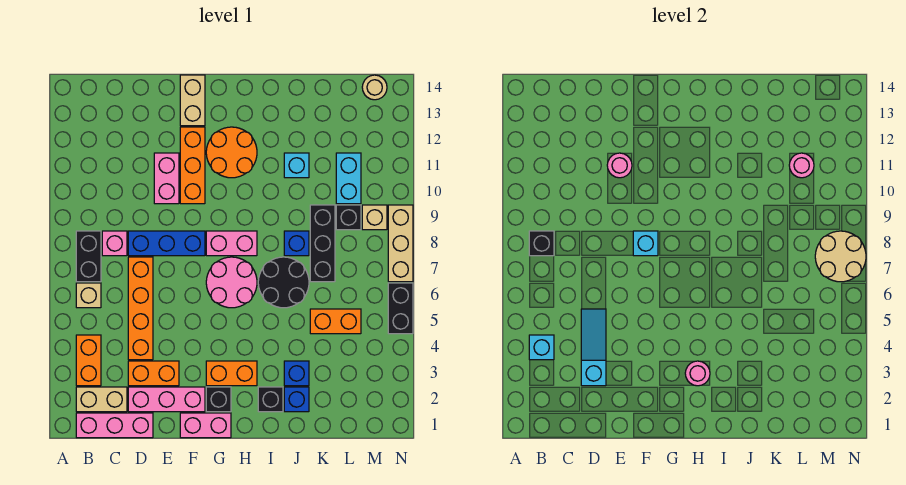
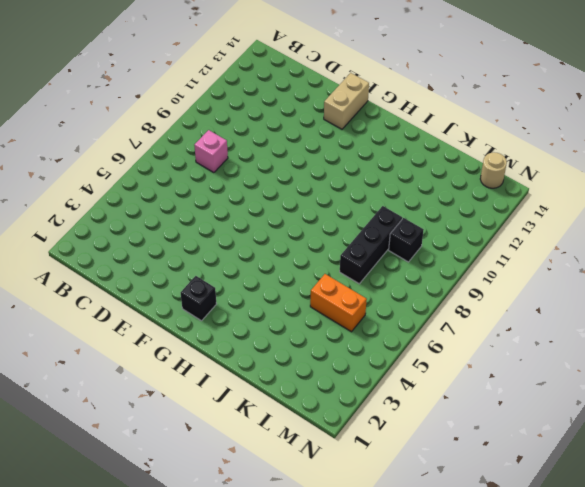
none -> pink 1x3 brick [76,413,153,438]
none -> tan 1x2 brick [76,387,127,412]
none -> orange 1x2 brick [76,335,101,386]
none -> tan 1x1 brick [76,283,101,308]

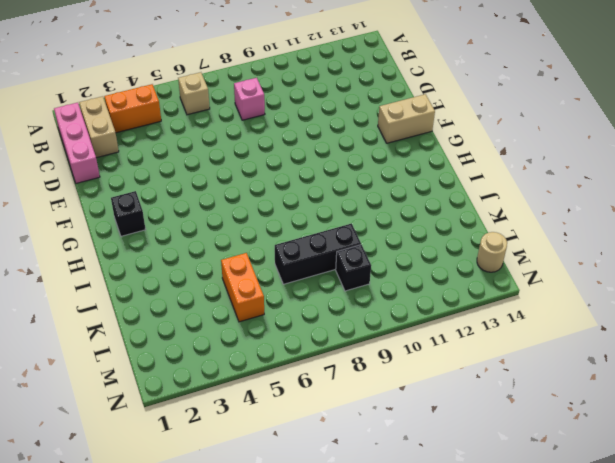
none -> black 1x2 brick [76,231,101,282]
none -> pink 1x3 brick [128,387,205,412]
none -> orange 1x2 brick [128,361,179,386]
none -> orange 1x4 brick [128,257,153,360]

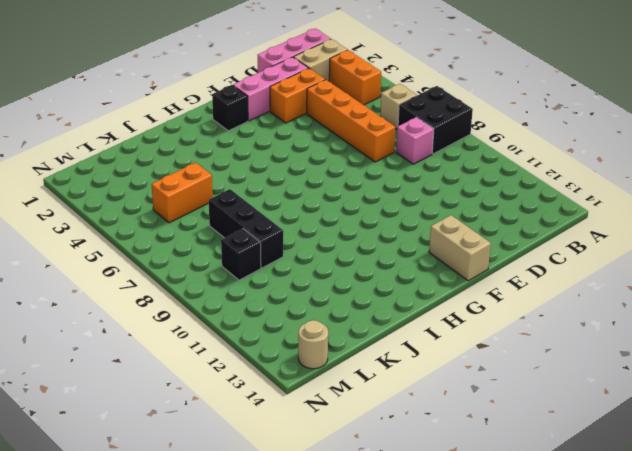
black 2x2 brick [398,86,473,154] -> black 1x2 brick [76,231,101,282]
none -> blue 1x3 brick [128,231,205,256]
none -> pink 1x2 brick [154,153,179,204]
none -> pink 1x2 brick [180,413,231,438]
none -> orange 1x3 brick [180,127,205,204]

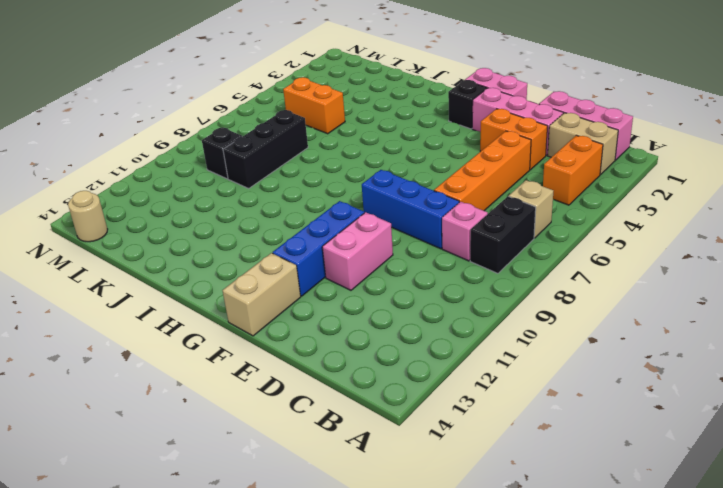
blue 1x3 brick [273,201,364,296] -> orange 1x3 brick [180,127,205,204]
none -> orange 1x2 brick [206,361,257,386]
none -> pink 2x2 round brick [206,257,257,308]
none -> pink 1x2 brick [206,231,257,256]
none -> orange 2x2 round brick [206,127,257,178]

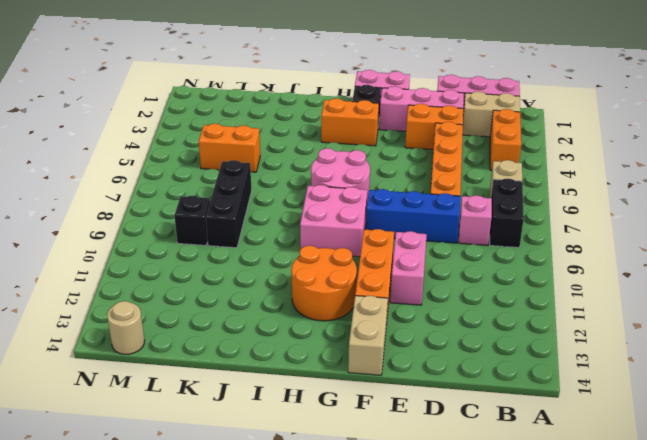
pink 2x2 brick [300,185,367,257] -> pink 1x2 brick [206,231,257,256]
none -> black 1x1 brick [258,387,283,412]
none -> black 2x2 round brick [258,257,309,308]
none -> blue 1x1 brick [284,387,309,412]
none -> blue 1x1 brick [284,361,309,386]

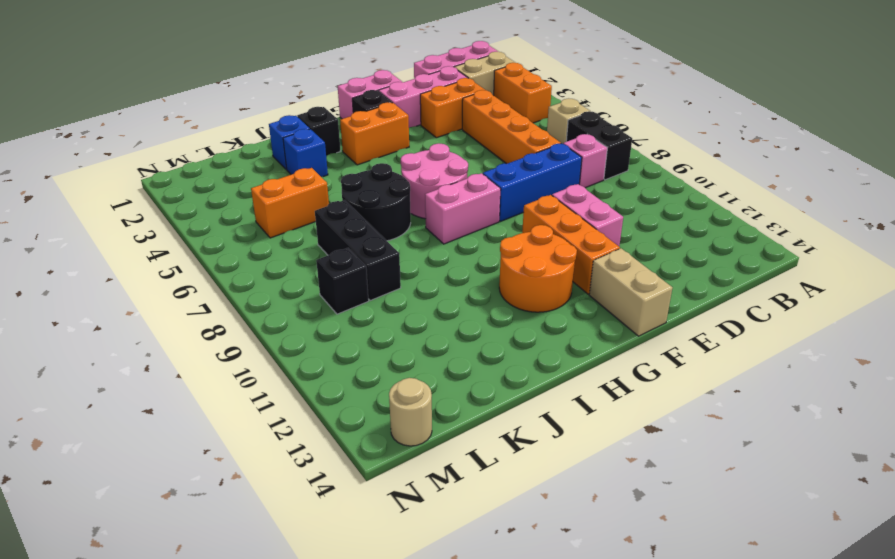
none -> blue 1x1 brick [284,231,309,256]
none -> cyan 1x1 brick [284,153,309,178]
none -> cyan 1x2 brick [336,153,361,204]
none -> tan 1x1 brick [362,205,387,230]

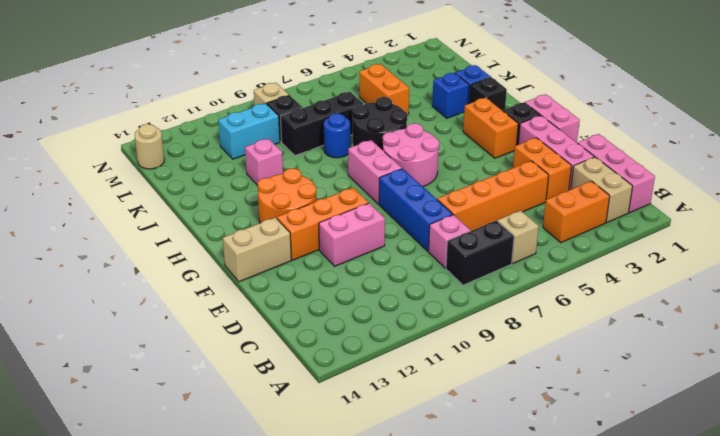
blue 1x1 round brick [324,114,350,158] -> blue 1x1 brick [284,231,309,256]
pink 1x1 brick [245,139,283,185] -> cyan 1x1 brick [284,153,309,178]
none -> black 1x2 brick [388,283,413,334]
none -> tan 1x3 brick [388,205,413,282]
none -> cyan 1x1 brick [529,335,554,360]
none -> black 1x1 brick [529,231,554,256]

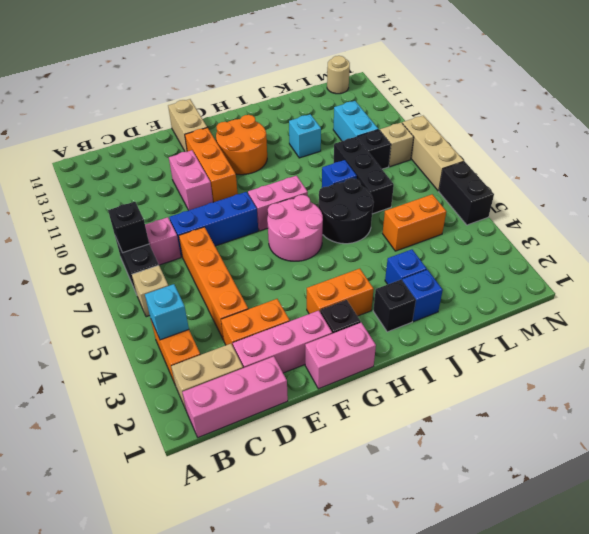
none -> cyan 1x3 slope [581,309,606,386]
none -> pink 1x1 round brick [607,153,632,178]
none -> cyan 1x1 brick [633,231,658,256]
none -> pink 1x1 round brick [685,361,710,386]

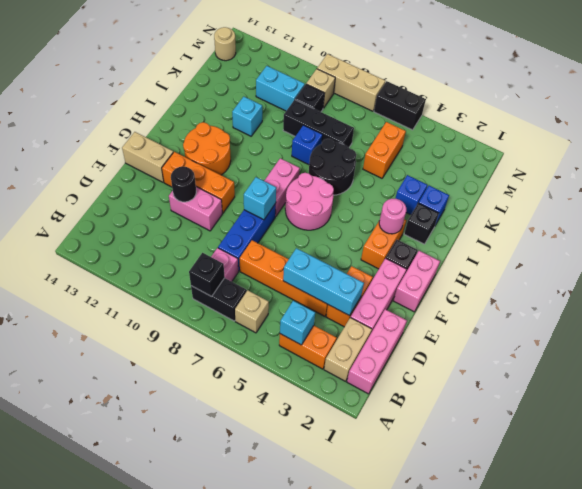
cyan 1x3 brick [283,248,364,316] -> cyan 1x3 slope [581,309,606,386]
black 1x1 round brick [171,167,196,202] -> pink 1x1 round brick [607,153,632,178]
none -> pink 1x1 round brick [789,153,814,178]
none -> tan 2x2 round brick [815,231,866,282]

